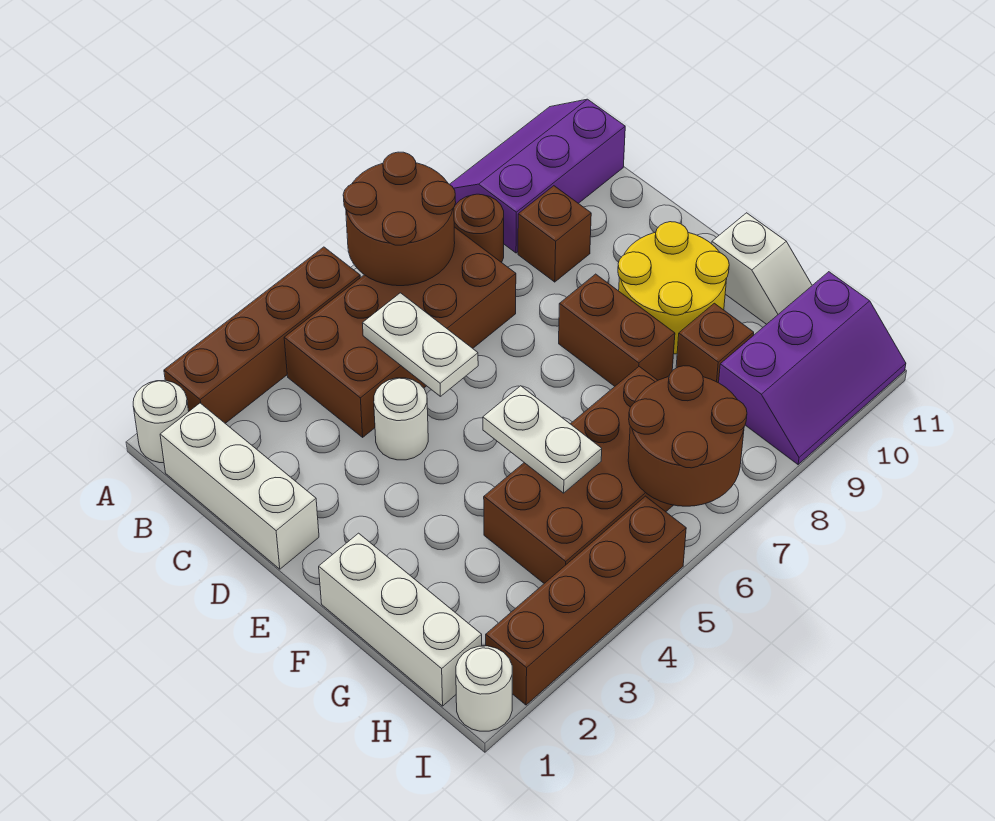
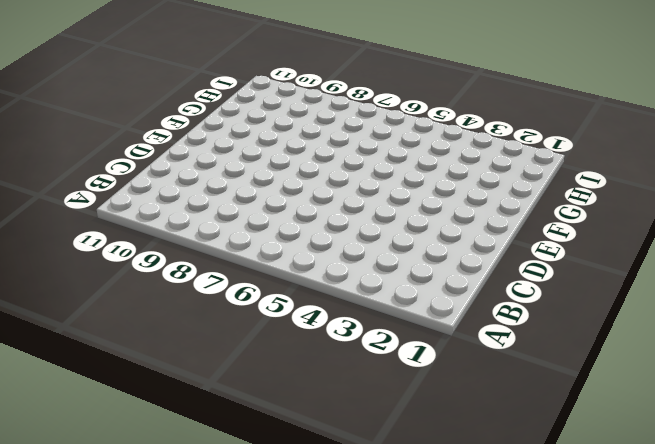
none -> white 1x1 round brick [133,380,189,463]
none -> brown 1x4 brick [164,247,360,423]
none -> purple 2x3 slope [450,99,625,253]

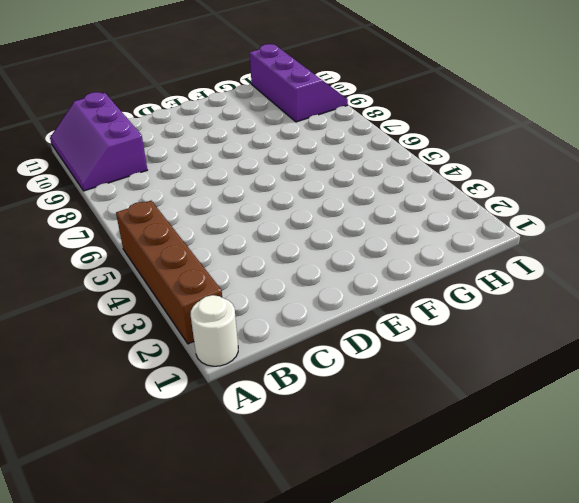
none -> white 1x3 brick [160,403,319,569]
none -> brown 2x4 brick [284,227,516,437]
none -> brown 1x1 round brick [454,194,504,263]

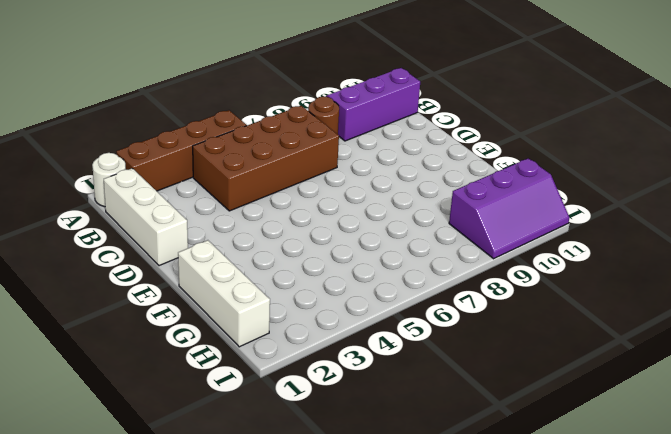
none -> brown 1x1 brick [518,186,591,282]
none -> white 1x1 round brick [374,378,428,460]
none -> brown 1x2 brick [559,274,675,386]

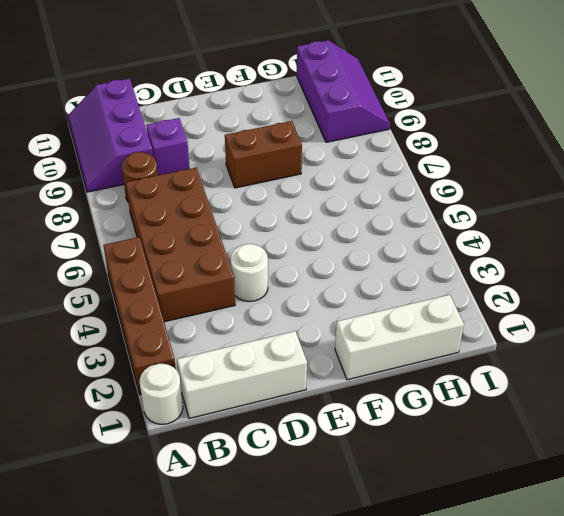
purple 1x1 brick [146,118,190,175] -> brown 1x1 brick [518,186,591,282]
none -> yellow 2x2 round brick [618,222,729,354]
none -> white 1x2 slope [712,213,812,324]
none -> brown 2x4 brick [484,367,673,583]

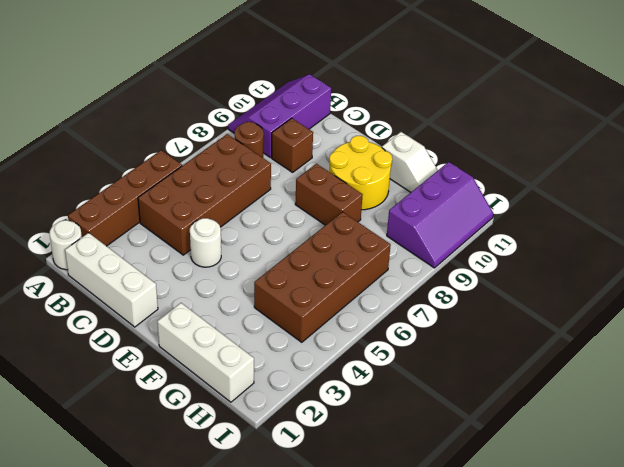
none -> brown 1x1 brick [676,303,754,383]
none -> white 1x1 round brick [456,646,512,731]
none -> brown 1x4 brick [486,496,686,705]

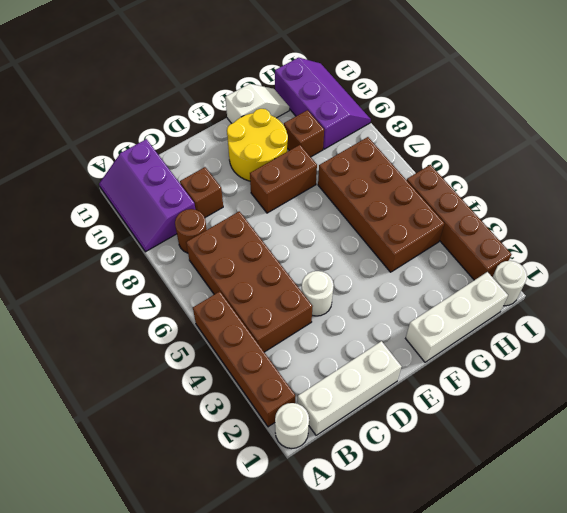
none -> brown 2x2 round brick [343,152,456,286]
none -> white 1x2 plate [363,293,478,396]
none -> white 1x2 plate [483,386,602,493]

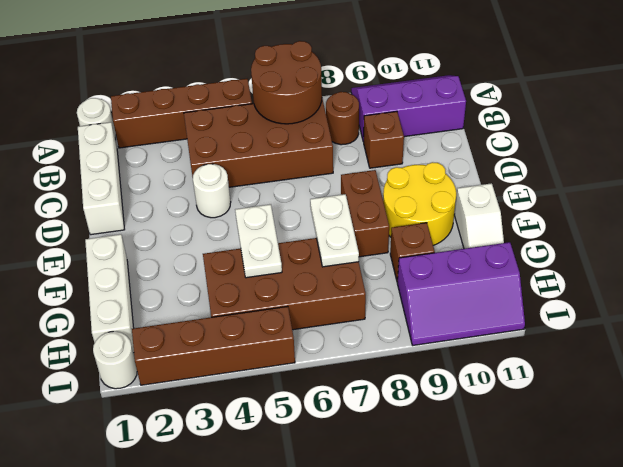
white 1x2 plate [310,194,359,267] -> white 1x2 plate moved to [363,293,478,396]
none -> brown 2x2 round brick [628,366,747,506]

